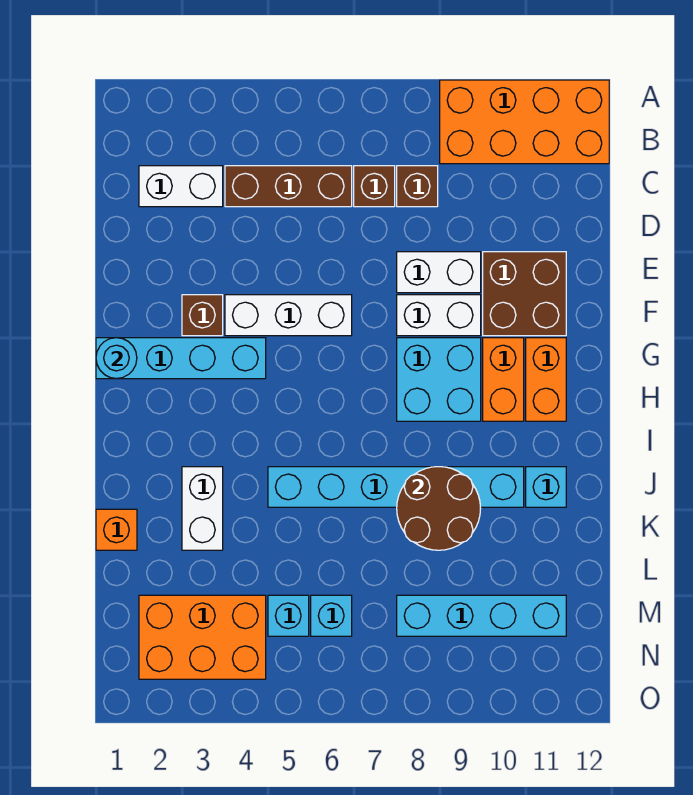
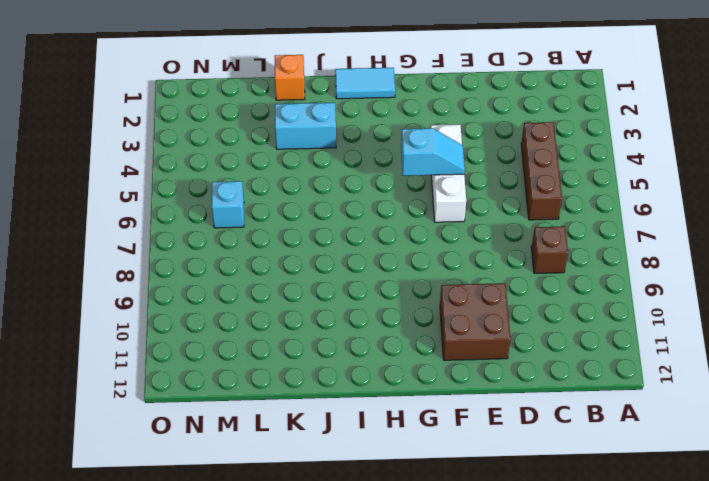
cyan 1x2 slope [401,128,465,176] -> none
cyan 1x2 tile [335,68,395,99] -> none
cyan 1x2 brick [275,103,336,149] -> white 1x2 brick [182,467,223,550]
none -> orange 2x4 brick [440,80,609,164]
none -> white 1x2 brick [139,166,223,207]
none -> brown 1x1 brick [354,166,395,207]

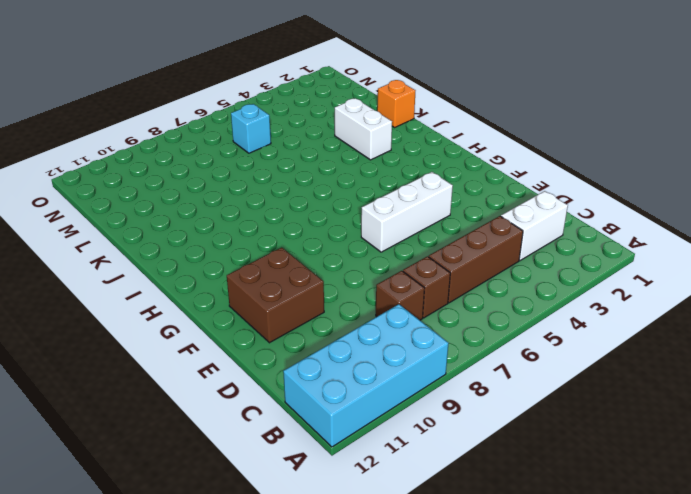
cyan 2x4 brick [283,304,448,447] -> orange 2x4 brick [440,80,609,164]
none -> white 1x2 brick [397,252,481,293]
none -> brown 1x1 brick [182,295,223,336]
none -> white 1x2 brick [397,295,481,336]

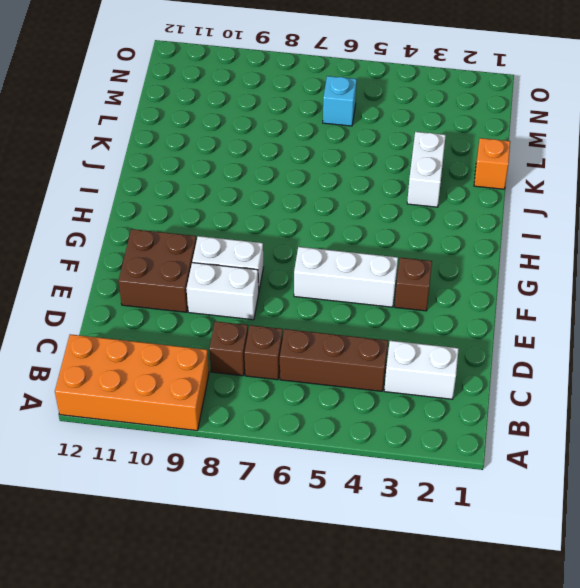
none -> cyan 1x4 brick [96,338,266,379]
none -> cyan 2x2 brick [397,338,481,421]
none -> orange 1x2 brick [483,338,524,421]

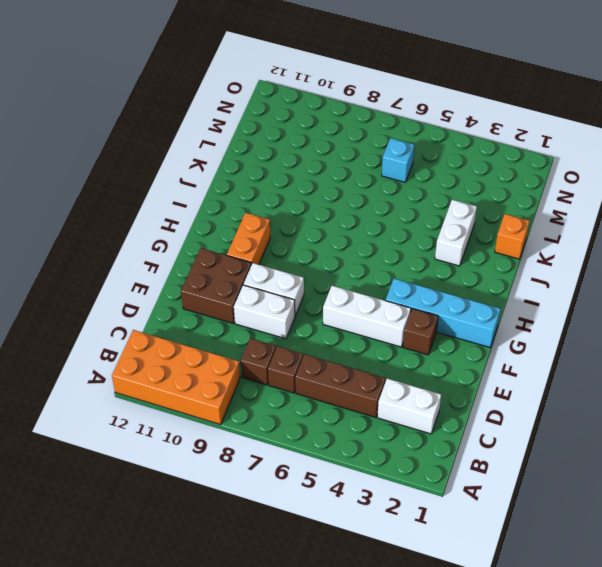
none -> cyan 2x2 brick [397,338,481,421]
none -> orange 1x2 brick [526,338,566,421]
none -> cyan 1x6 brick [268,467,524,507]

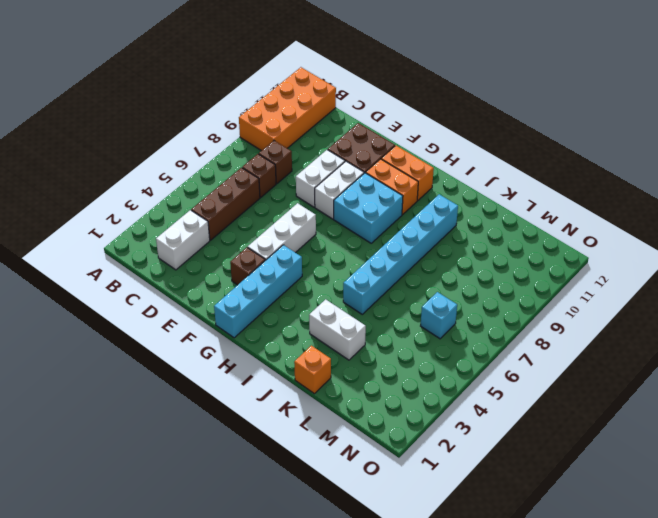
none -> cyan 1x1 brick [526,467,566,507]
none -> orange 2x3 brick [139,595,266,679]
none -> cyan 1x1 brick [268,595,309,636]

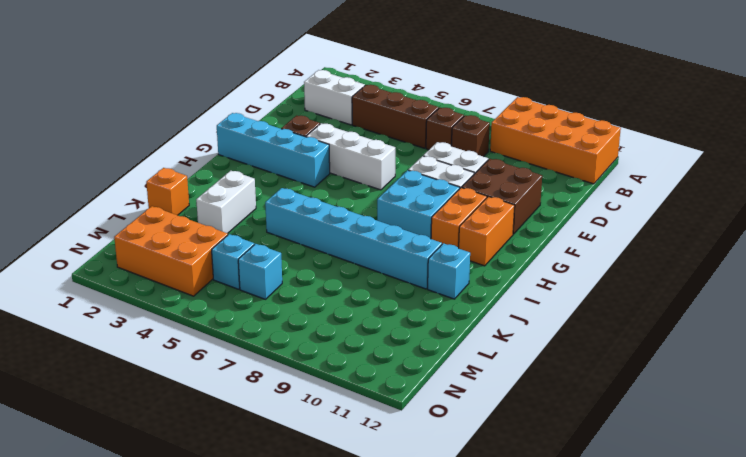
none -> cyan 1x4 brick [397,595,566,636]
none -> cyan 1x1 round brick [96,338,137,379]
none -> brown 2x2 round brick [397,467,481,550]

